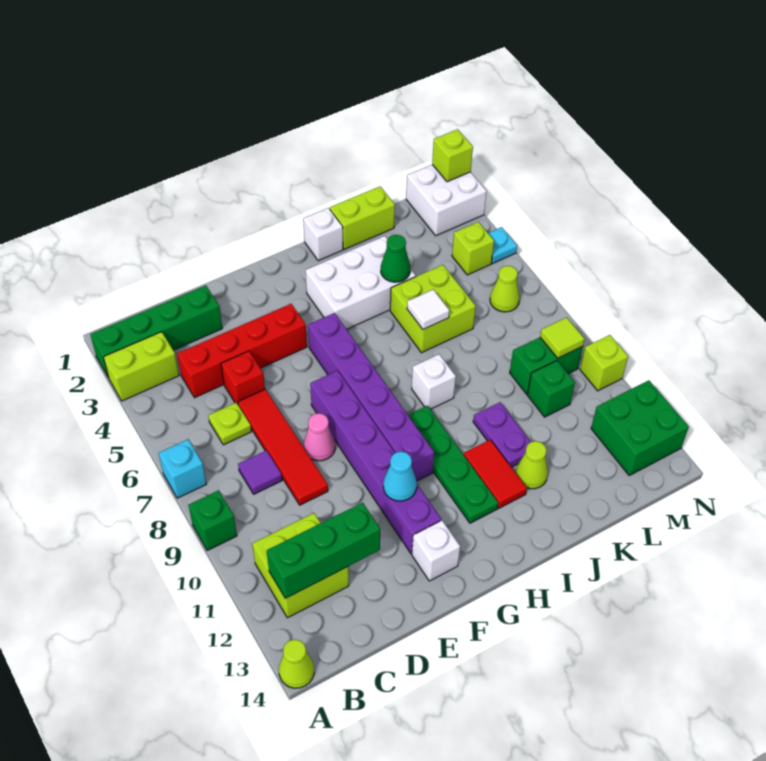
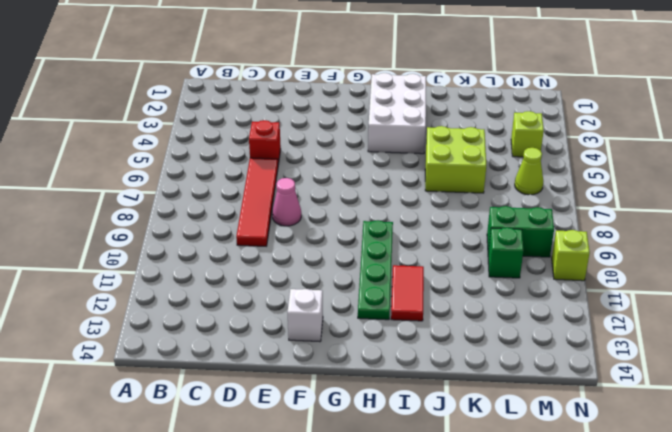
white 2x3 brick [368,73,426,154] -> white 2x3 brick turned to [306,236,416,329]
none -> green 1x4 brick [90,285,222,378]
none -> lime 1x2 brick [103,332,179,401]
none -> cyan 1x1 brick [159,440,206,498]
none -> green 1x1 brick [189,490,237,551]

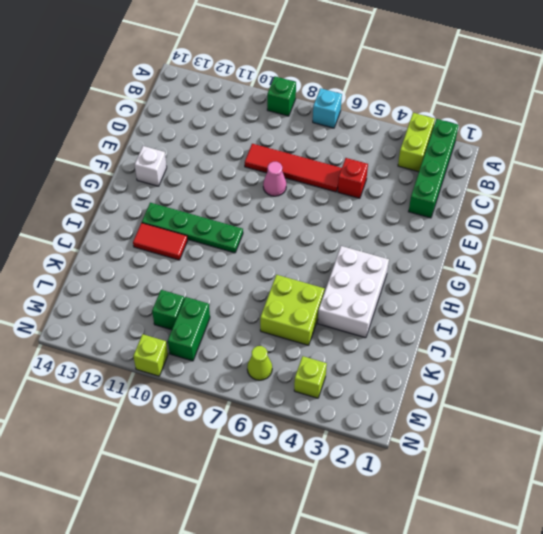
none -> lime 1x1 cone [279,640,314,688]
none -> lime 2x2 brick [252,513,349,618]
none -> red 1x4 brick [177,304,307,398]
none -> lime 1x1 plate [208,403,251,445]

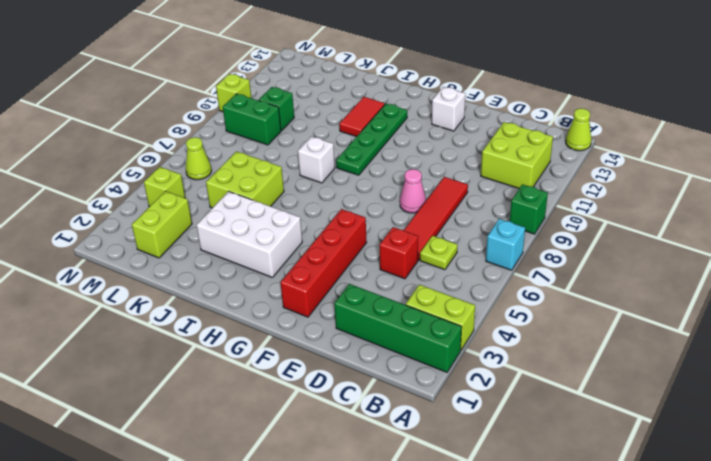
red 1x4 brick [280,209,367,317] -> red 1x4 brick turned to [177,304,307,398]
lime 1x2 brick [132,191,192,258] -> lime 1x2 brick turned to [330,186,395,249]
none -> purple 1x1 tile [238,450,282,494]
none -> purple 1x6 brick [310,371,441,554]
none -> purple 1x6 brick [308,313,434,481]
none -> white 1x1 brick [303,208,343,261]

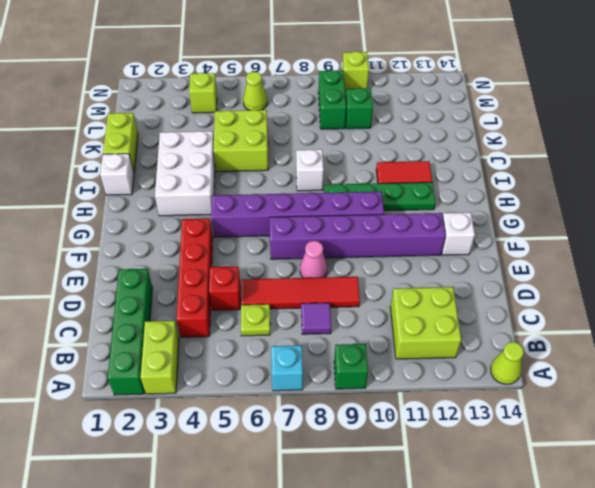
none -> purple 1x2 plate [473,402,531,467]
none -> lime 1x1 cone [516,441,548,489]
none -> white 2x2 brick [406,165,487,236]
none -> green 2x2 brick [591,380,689,475]

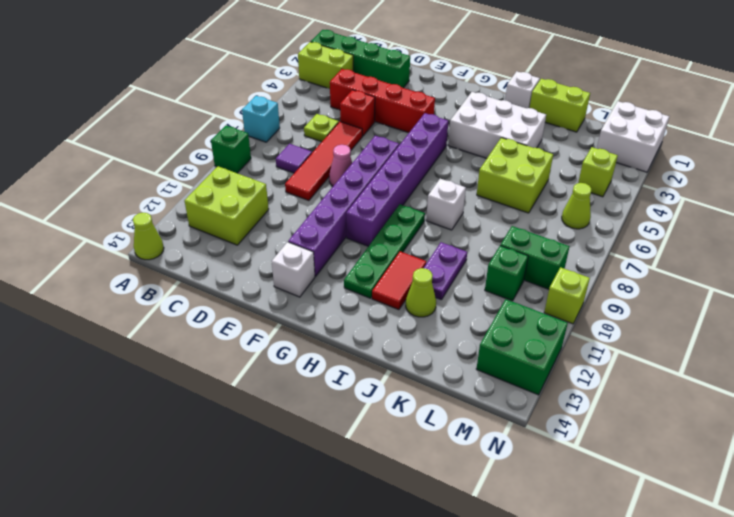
none -> cyan 1x1 plate [488,227,517,263]
none -> green 1x3 brick [267,503,380,598]
none -> cyan 1x1 cone [383,452,417,501]
none -> green 1x1 cone [381,235,410,282]

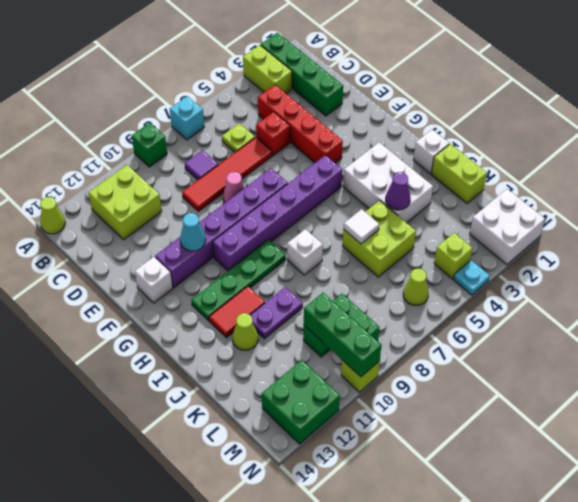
purple 1x1 cone [386,172,411,210] -> green 1x1 cone [381,235,410,282]
green 1x3 brick [304,293,382,377] -> green 1x3 brick moved to [267,503,380,598]
none -> lime 1x1 tile [540,317,584,358]
none -> lime 1x1 brick [432,129,473,182]

